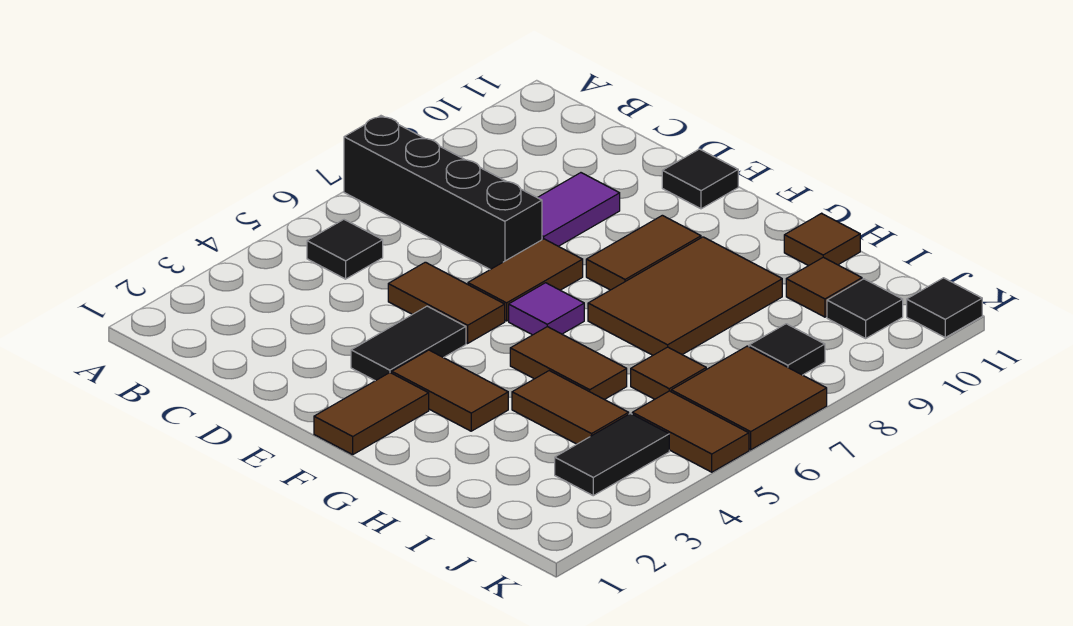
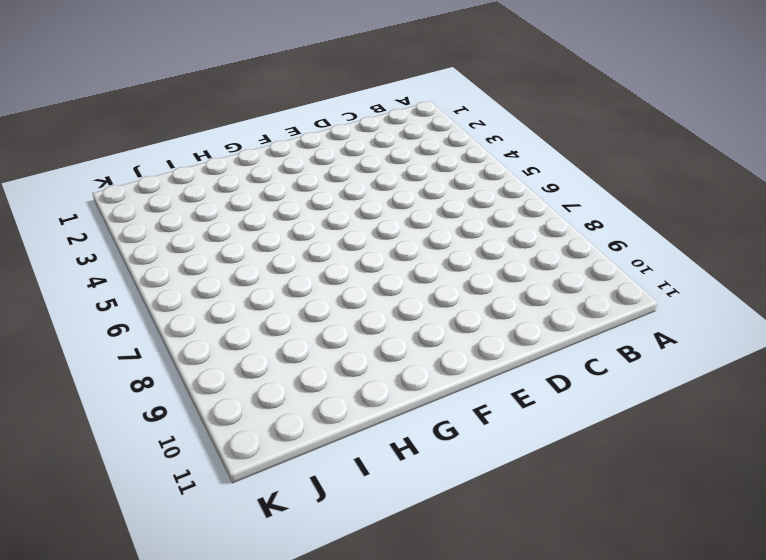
none -> black 1x4 brick [344,116,542,270]
none -> black 1x1 tile [307,220,383,279]
none -> brown 1x2 tile [388,262,505,343]

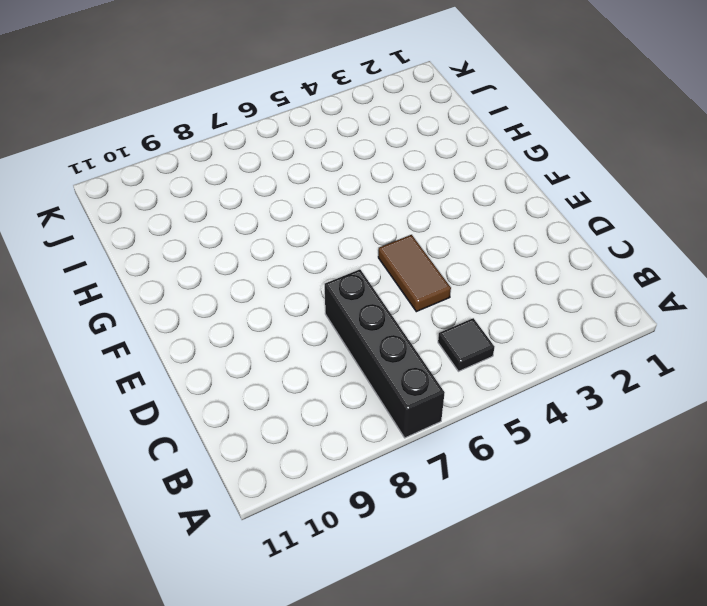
none -> purple 1x2 tile [537,173,620,246]
none -> black 1x2 tile [351,306,466,381]
none -> brown 1x2 tile [468,239,583,321]

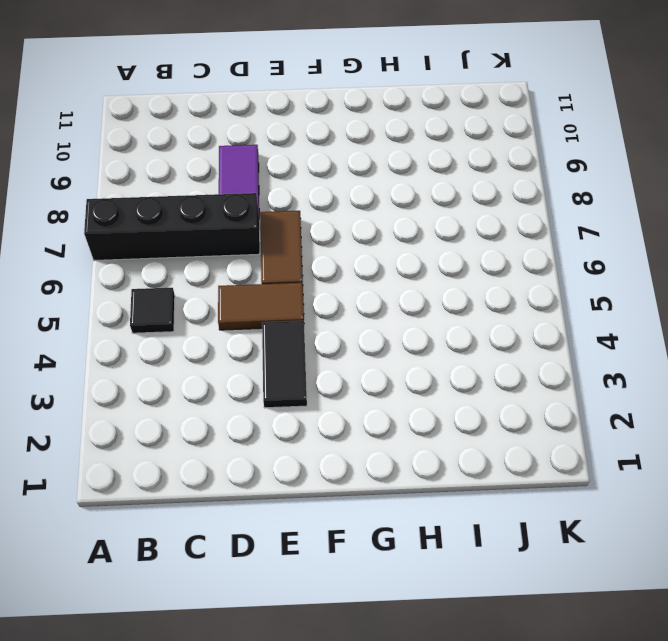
none -> black 1x1 tile [662,149,738,209]
none -> brown 1x2 tile [314,373,429,455]
none -> brown 1x2 tile [392,350,508,431]

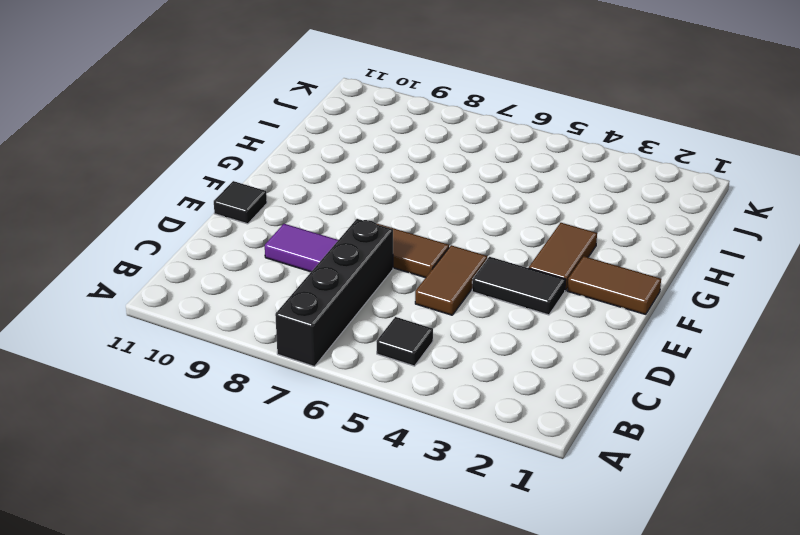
none -> purple 1x1 tile [509,283,584,335]
none -> brown 1x2 tile [586,215,701,290]
none -> brown 1x2 tile [510,327,627,400]

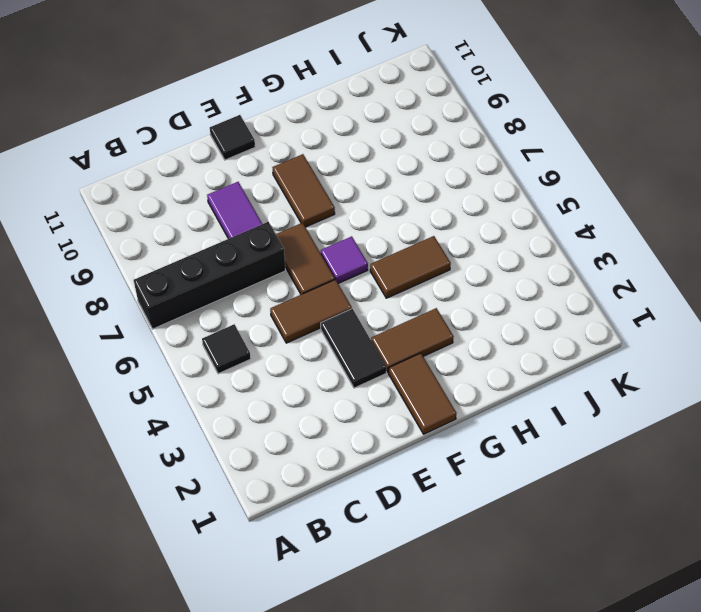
none -> brown 2x3 tile [588,237,782,355]
none -> brown 1x2 tile [512,371,629,444]
none -> brown 1x1 tile [784,214,860,266]

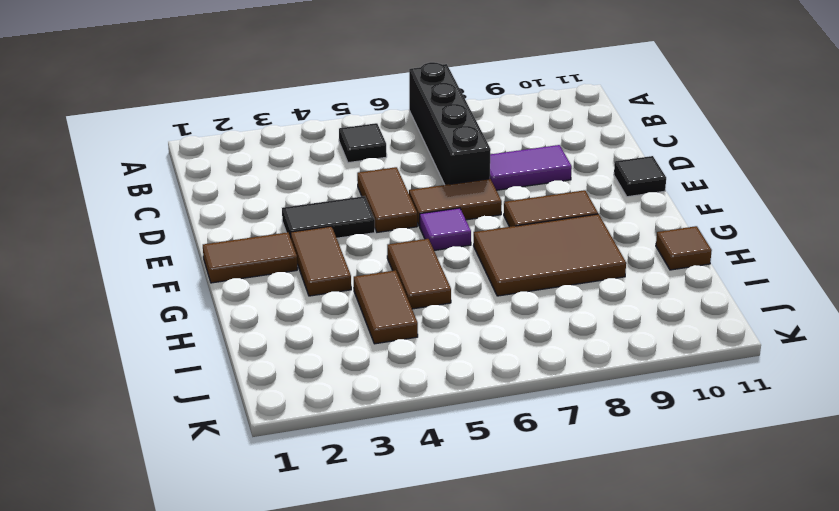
none -> brown 1x1 tile [631,347,706,399]
none -> brown 1x1 tile [786,257,862,317]
none -> black 1x2 tile [555,414,669,496]

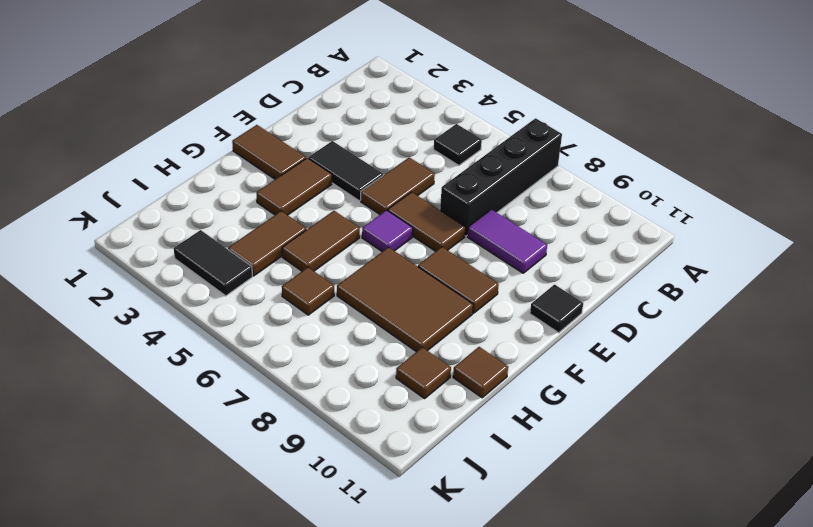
none -> brown 1x2 tile [632,391,749,472]
none -> brown 2x2 tile [671,346,827,450]
none -> black 1x1 tile [749,324,825,375]

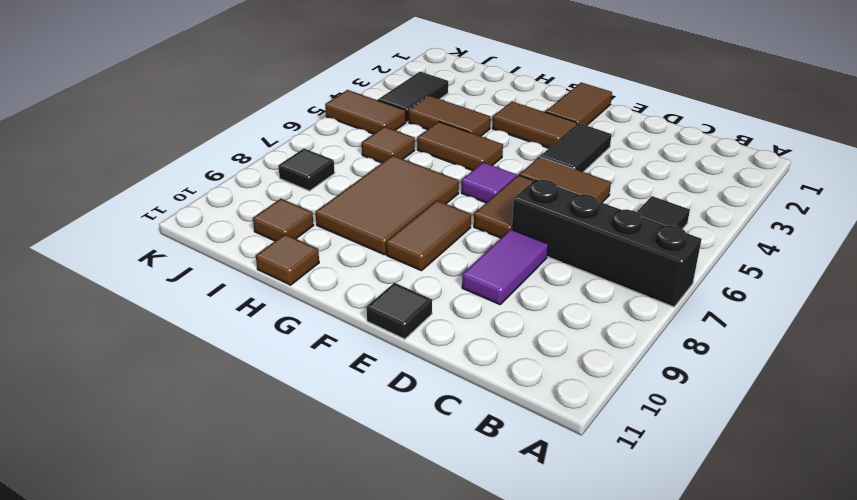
none -> brown 2x2 tile [671,346,827,450]
none -> black 1x1 tile [827,279,903,338]
none -> black 1x1 tile [907,278,982,337]

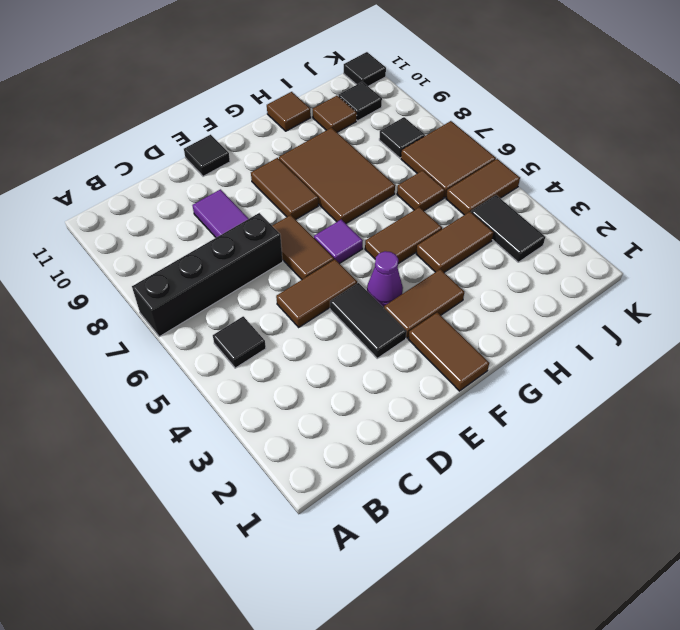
purple 1x1 cone [367,251,403,307] -> none

